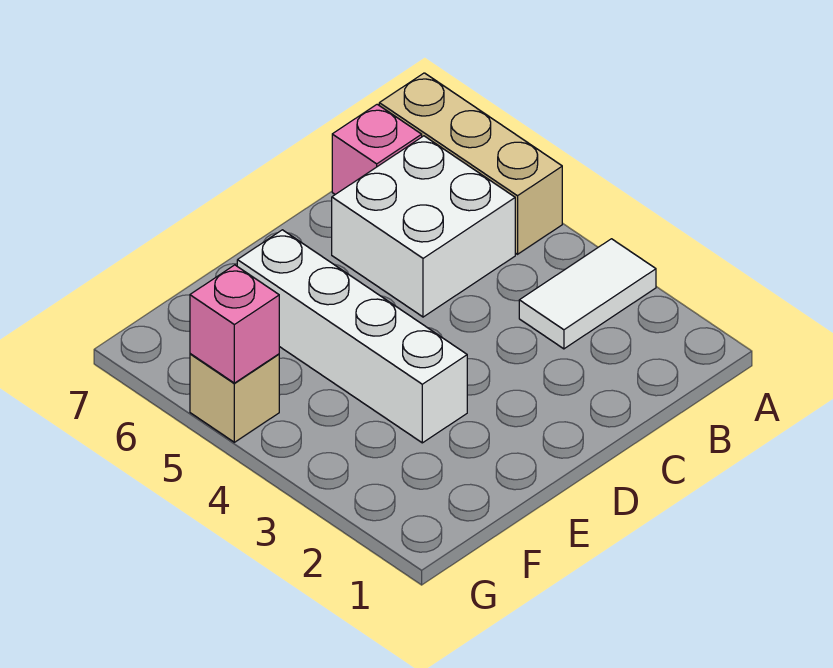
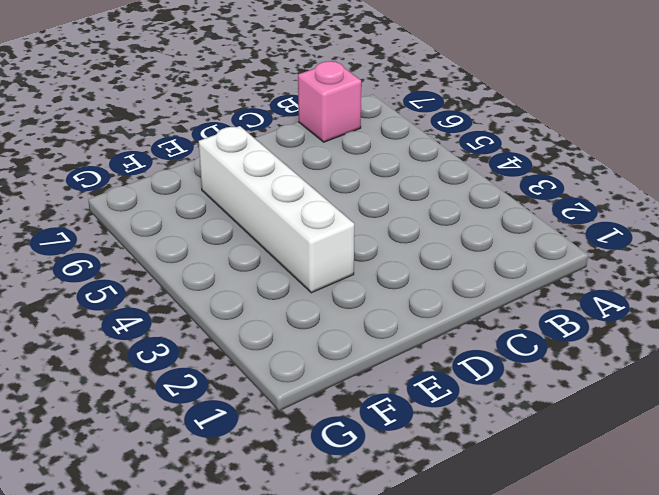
none -> white 1x2 tile [519,239,656,349]
none -> tan 1x3 brick [379,73,562,254]

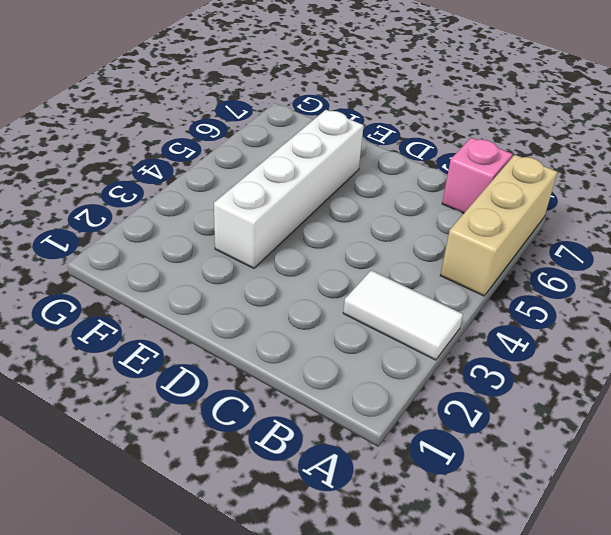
none -> white 2x2 brick [332,136,515,317]
none -> tan 1x1 brick [190,354,279,442]

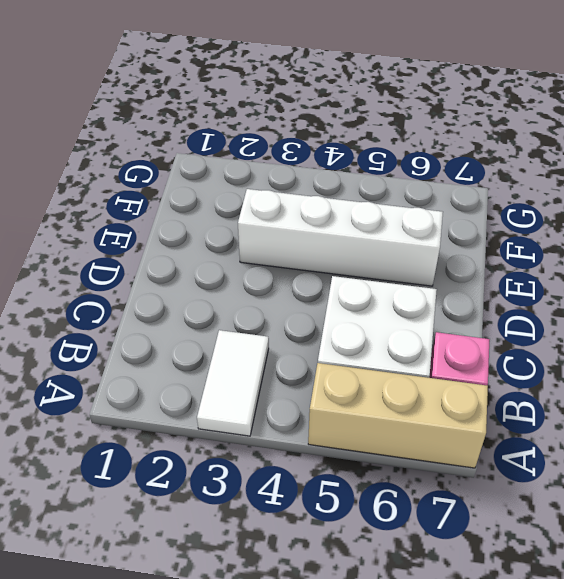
none -> tan 1x1 brick [190,354,279,442]
none -> pink 1x1 brick [190,265,279,383]

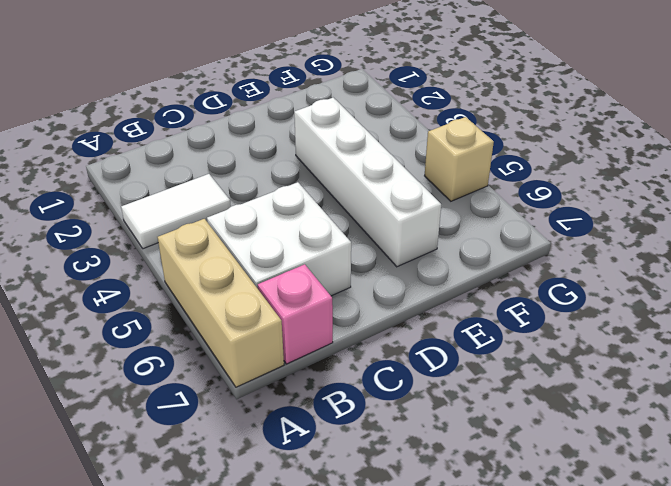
none -> pink 1x1 brick [190,265,279,383]

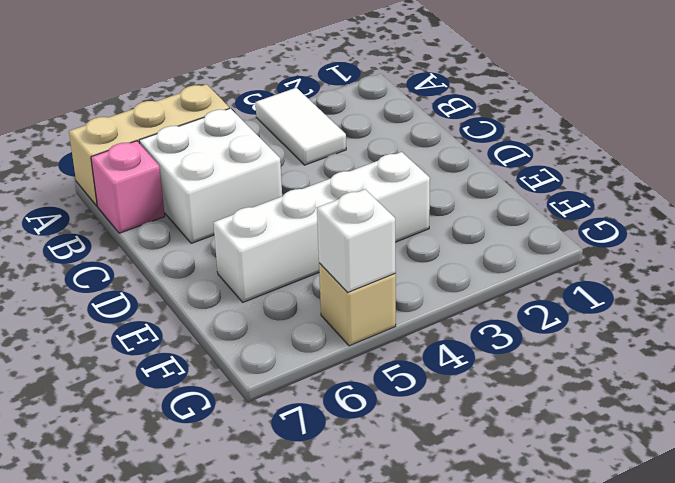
white 1x1 brick [317,189,396,292] -> pink 1x1 brick [190,265,279,383]

